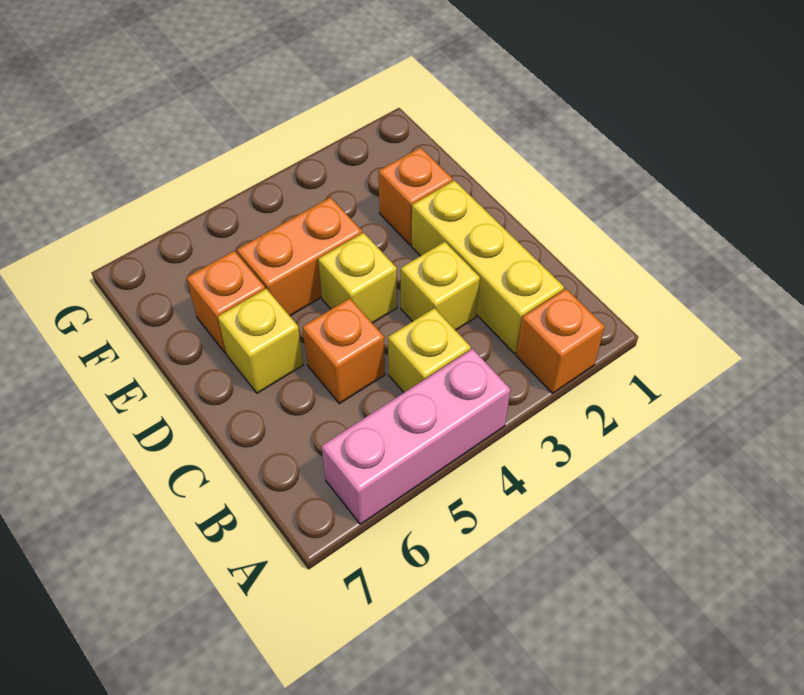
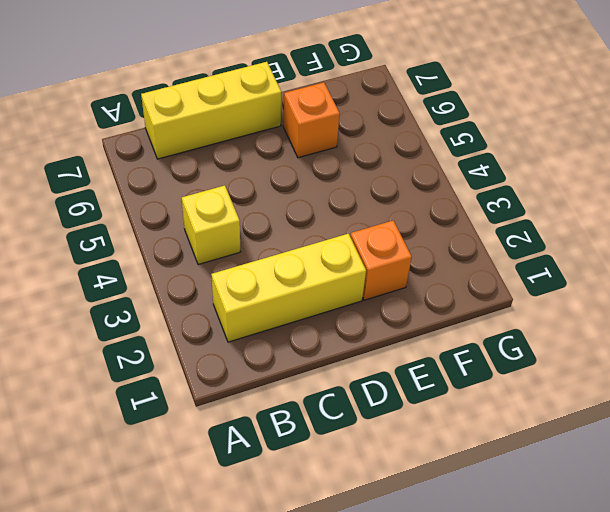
yellow 1x3 brick [141,62,281,159] -> none
none -> orange 1x1 brick [516,289,605,393]
none -> pink 1x3 brick [321,349,511,524]

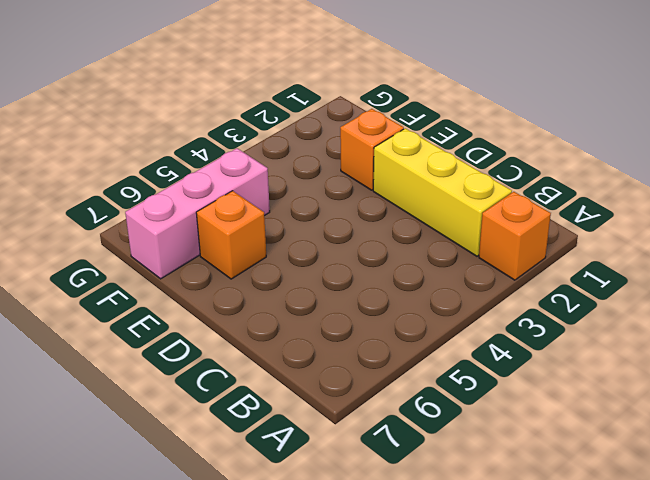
pink 1x3 brick [125,148,270,279] -> pink 1x3 brick moved to [321,349,511,524]
none -> yellow 1x1 brick [388,308,471,392]
none -> yellow 1x1 brick [401,242,480,330]

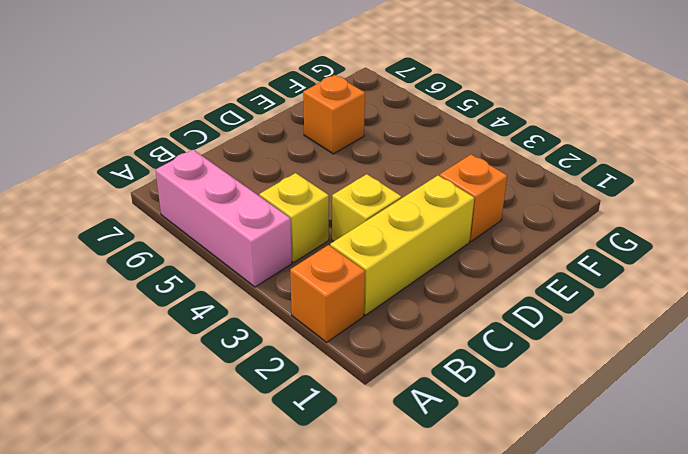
none -> orange 1x1 brick [302,298,385,404]
none -> yellow 1x1 brick [318,233,397,323]

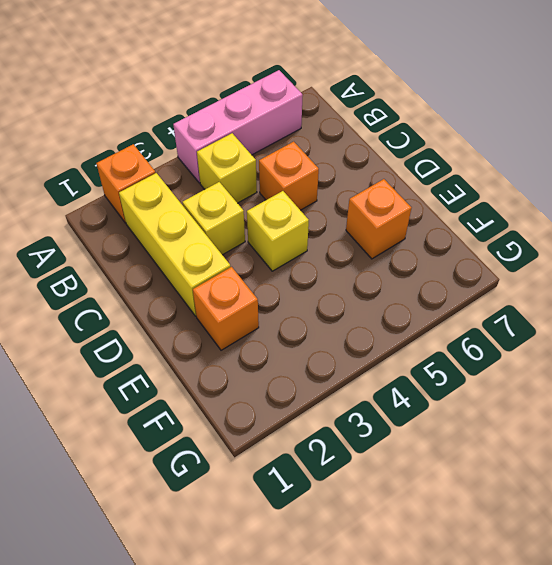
none -> yellow 1x1 brick [218,289,304,393]
none -> orange 1x2 brick [237,197,362,316]

